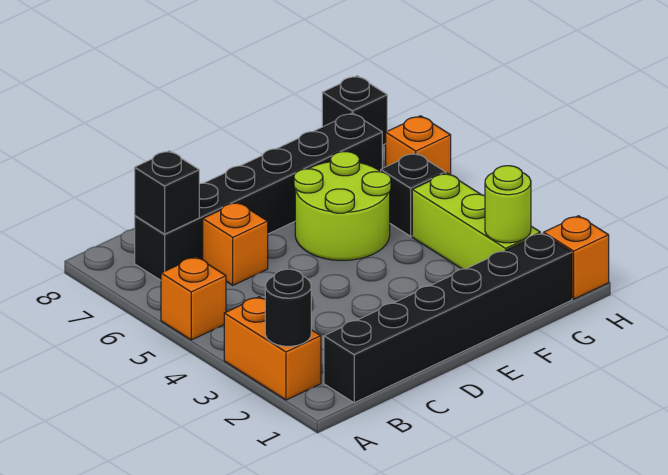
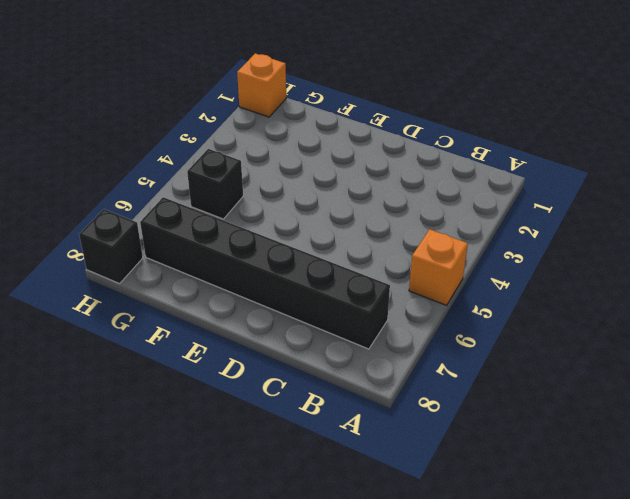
none -> orange 1x2 brick [224,297,321,400]
none -> black 1x6 brick [324,233,572,403]
none -> orange 1x1 brick [203,202,268,285]

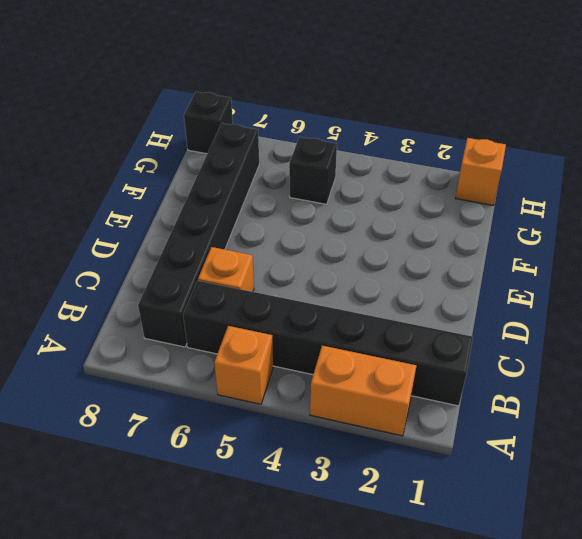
black 1x6 brick [183,281,473,406] -> black 1x6 brick turned to [324,233,572,403]
none -> lime 2x2 round brick [294,152,391,260]
none -> lime 1x3 brick [412,173,540,269]
none -> orange 1x1 brick [386,116,451,175]

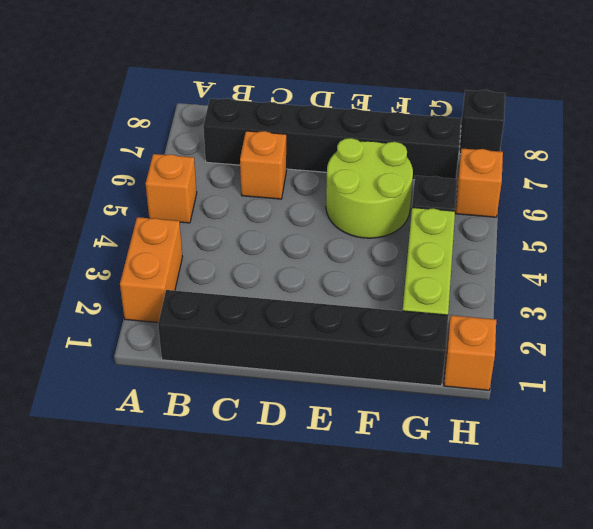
none -> black 1x1 round brick [265,269,311,346]
none -> black 1x1 brick [135,151,199,234]
none -> lime 1x1 round brick [485,166,531,243]

